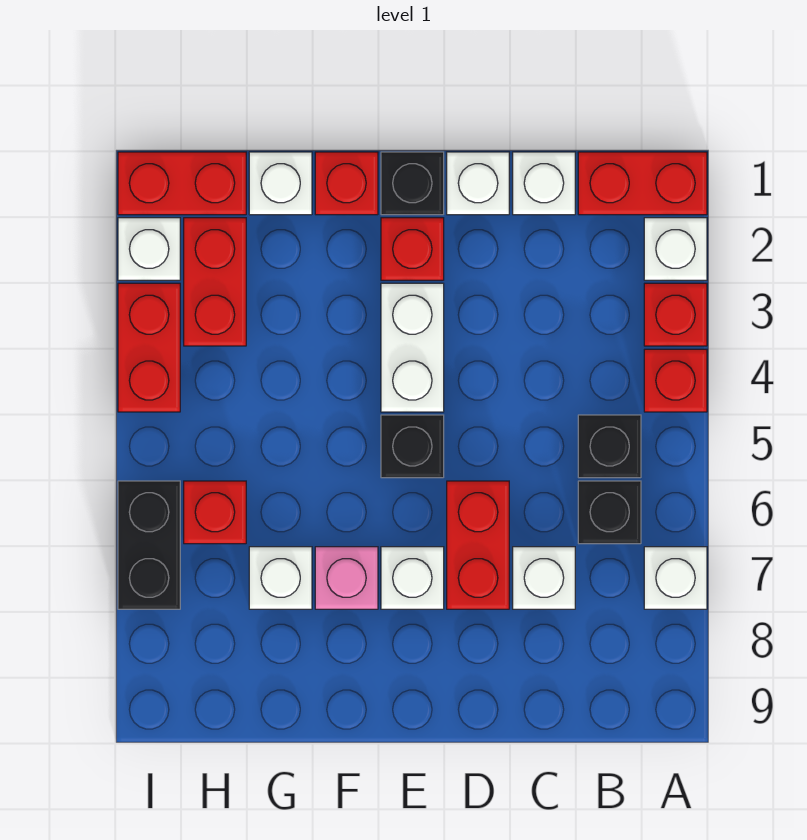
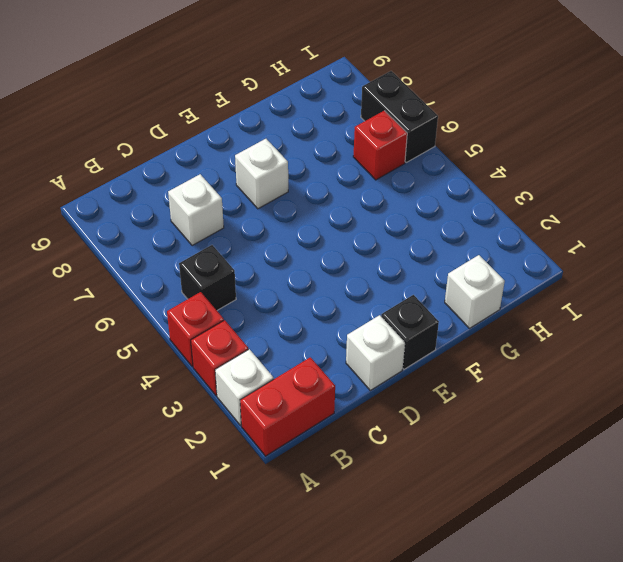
none -> white 1x1 brick [644,547,707,609]
none -> black 1x1 brick [578,481,641,544]
none -> white 1x1 brick [513,152,575,215]

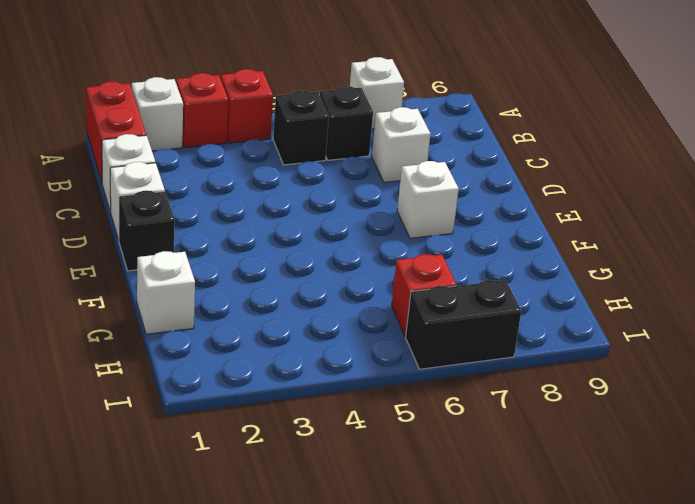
none -> red 1x2 brick [447,481,509,609]
none -> red 1x1 brick [381,218,444,280]
none -> white 1x2 brick [381,283,444,412]

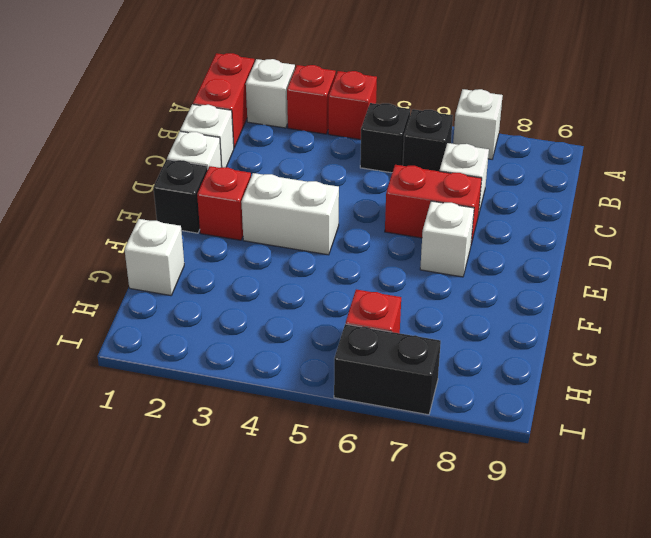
none -> black 1x1 brick [381,415,444,478]
none -> red 1x1 brick [315,152,378,215]
none -> pink 1x1 brick [315,547,378,609]

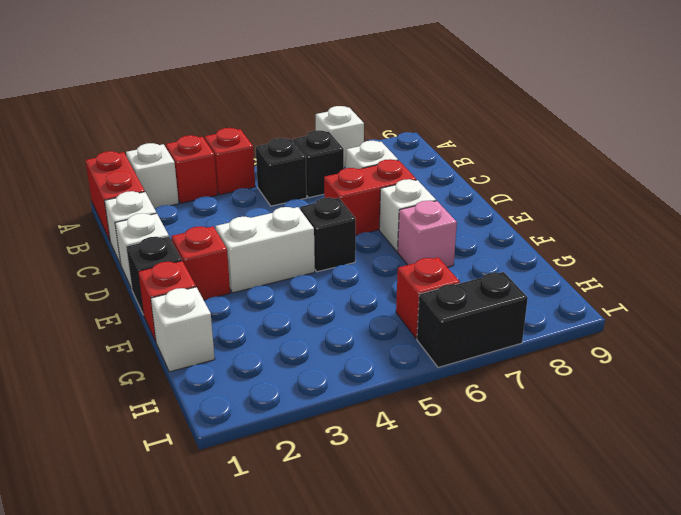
none -> white 1x1 brick [249,547,312,609]
none -> red 1x2 brick [118,152,246,215]
none -> red 1x2 brick [184,218,246,346]

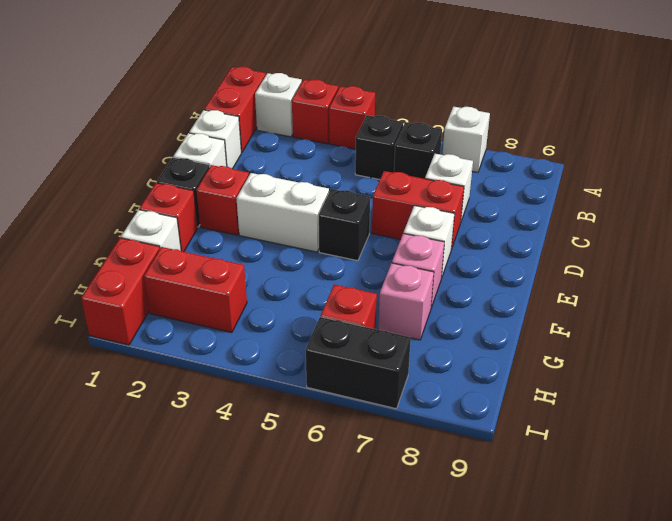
pink 1x1 brick [378,263,434,340] -> white 1x1 brick [249,547,312,609]
none -> white 1x1 brick [118,218,180,280]
none -> red 1x2 brick [118,283,180,412]

